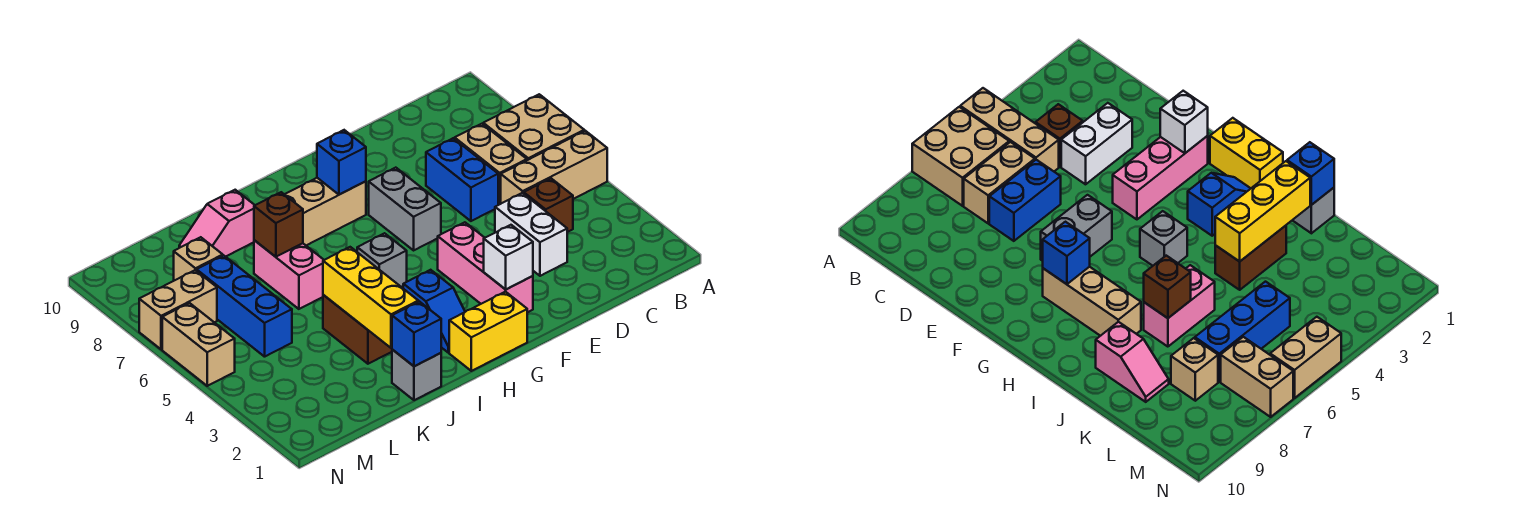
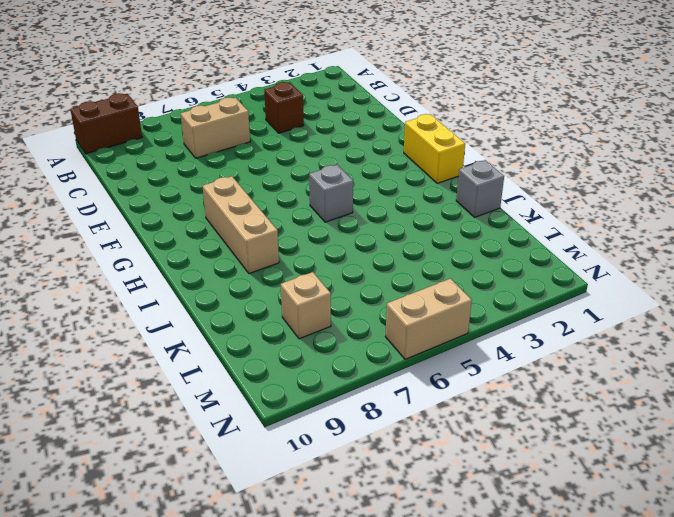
brown 1x2 brick [70,93,142,154] -> brown 1x2 brick moved to [323,295,392,364]
none -> tan 1x3 brick [501,131,607,203]
none -> tan 2x2 brick [483,94,584,160]
none -> white 1x2 brick [495,193,567,276]

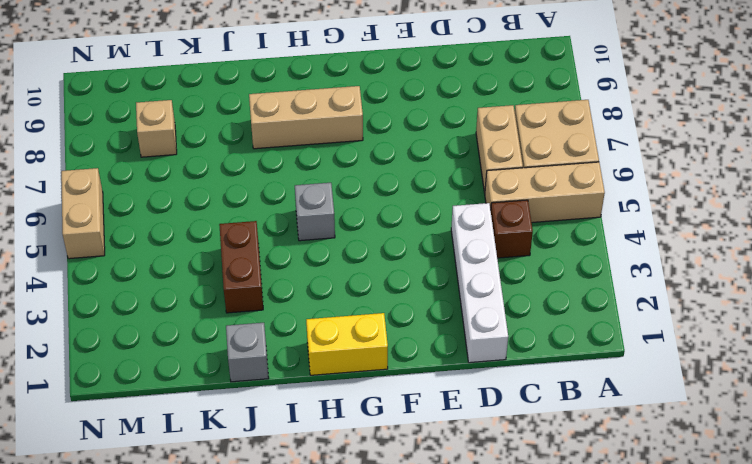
white 1x4 brick [451,203,508,363] -> white 1x2 brick [495,193,567,276]
none -> blue 1x2 brick [426,138,498,221]
none -> pink 1x3 brick [438,222,533,313]
none -> grey 1x2 brick [369,168,441,250]

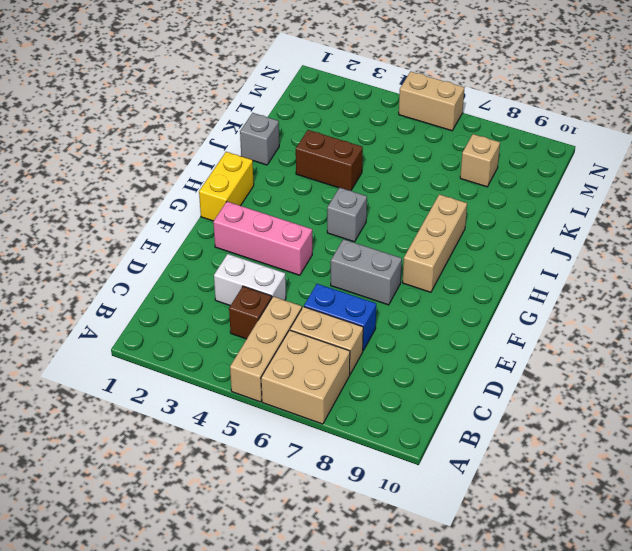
none -> blue 1x2 slope [403,270,465,353]
none -> pink 1x2 brick [254,240,323,309]
none -> pink 1x2 slope [179,190,255,257]

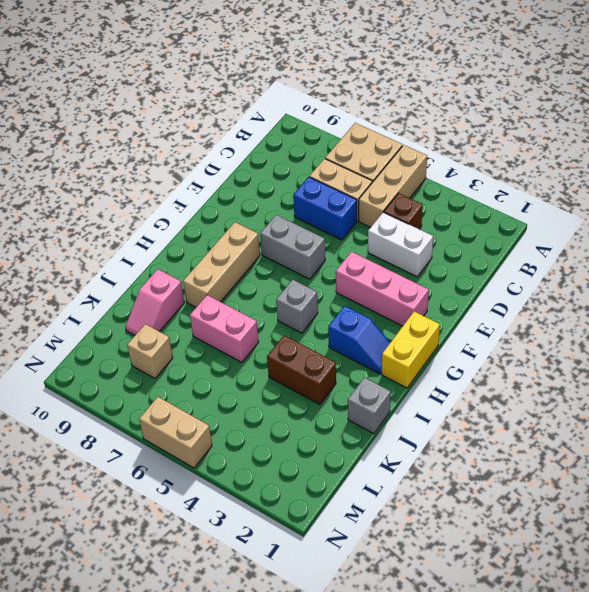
none -> blue 1x3 brick [197,256,292,357]
none -> tan 1x2 brick [139,270,217,349]
none -> white 1x1 brick [484,225,533,289]

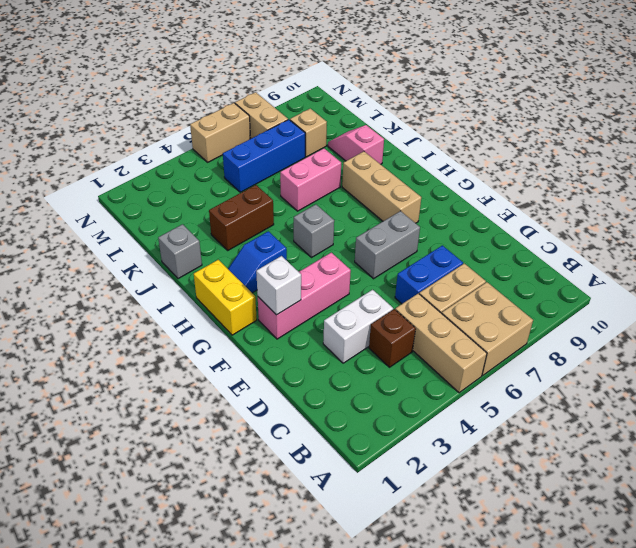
none -> blue 1x1 brick [317,130,366,195]
none -> blue 1x1 brick [392,302,441,366]
none -> yellow 1x3 brick [323,247,418,348]

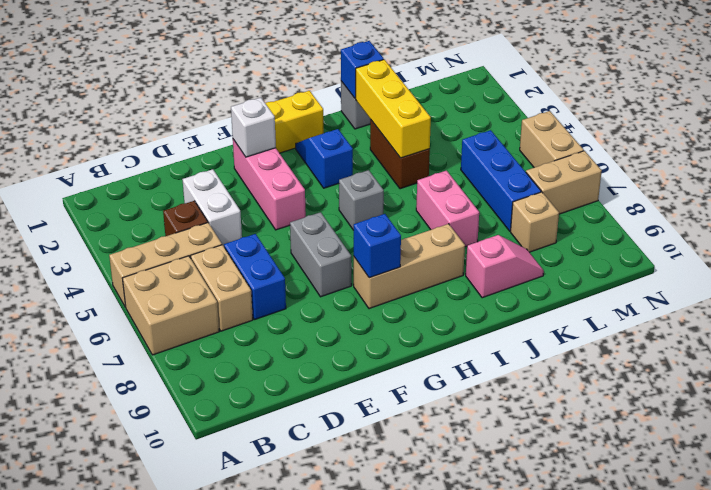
none -> brown 1x1 brick [254,192,303,257]

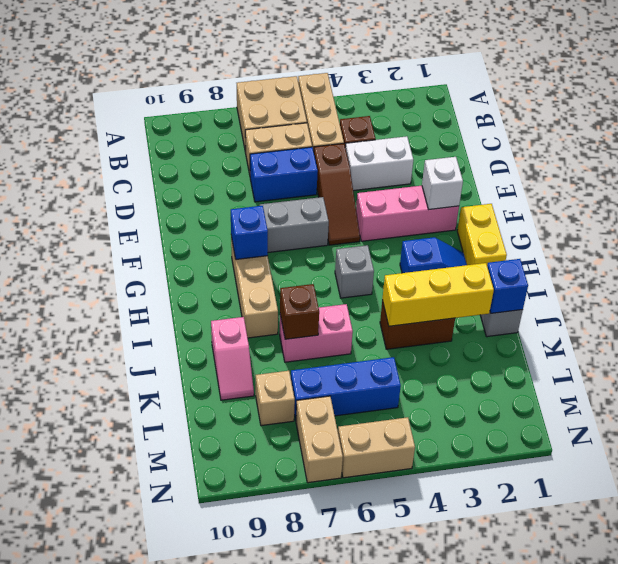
brown 1x3 slope [313,144,360,245] -> none

